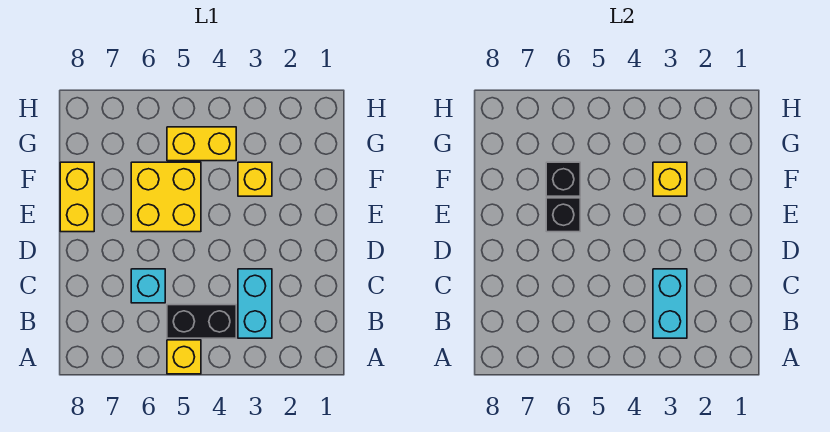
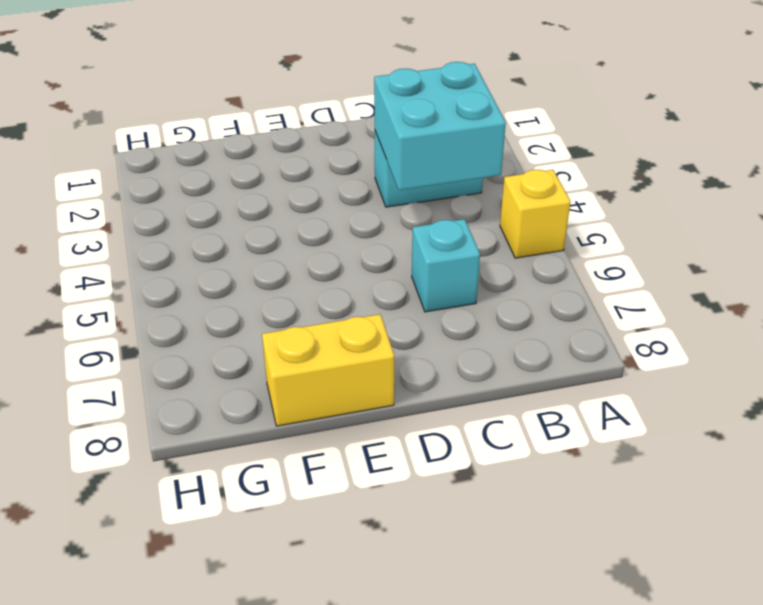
cyan 2x2 brick [374,62,506,190] -> cyan 1x2 brick [653,269,687,338]
none -> black 1x2 brick [167,305,236,338]
none -> yellow 2x2 brick [131,162,201,232]
none -> yellow 1x1 brick [238,162,272,196]

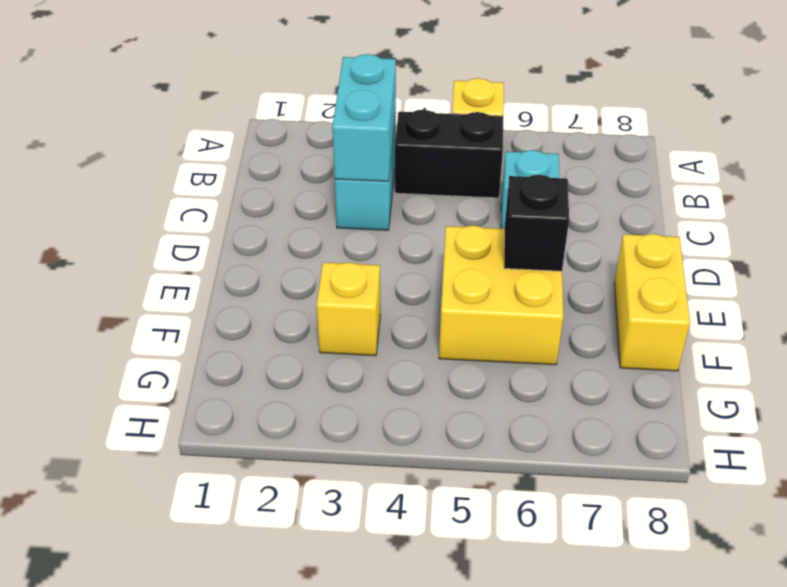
none -> yellow 1x2 brick [167,127,236,161]
none -> yellow 1x1 brick [653,162,687,196]
none -> black 1x1 brick [546,162,580,196]

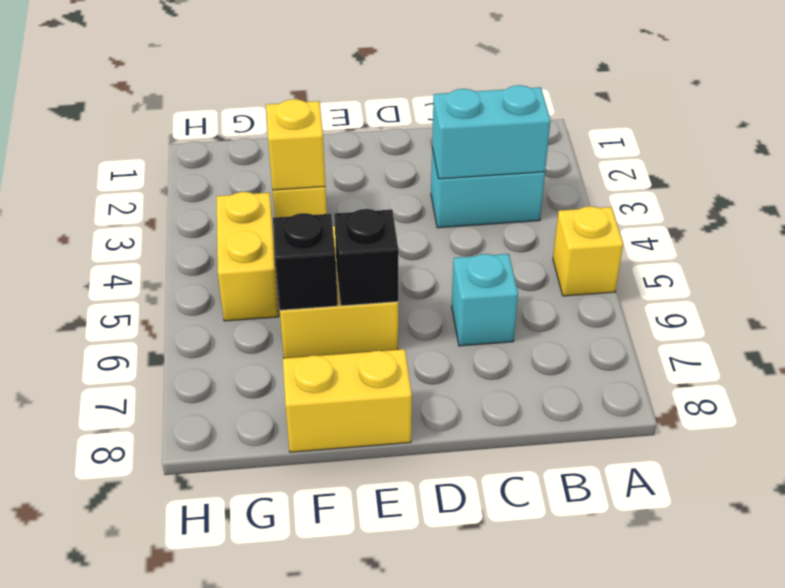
none -> black 1x2 brick [167,305,236,338]

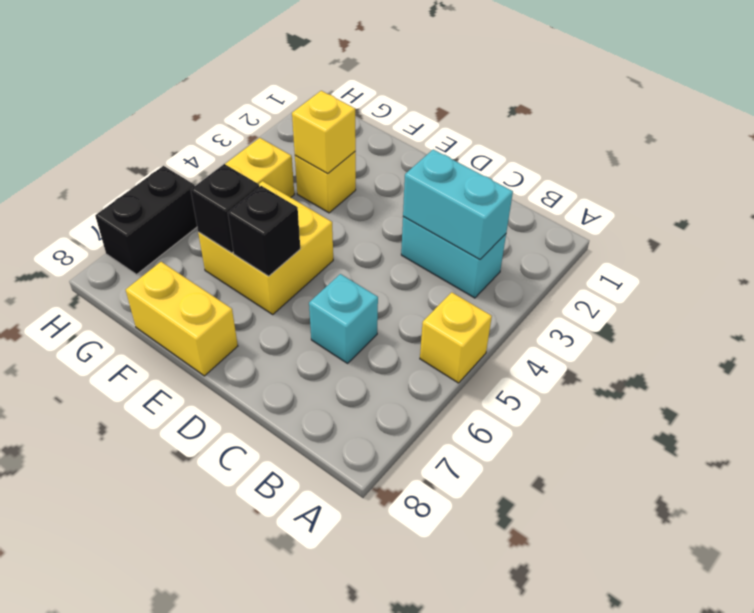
black 1x2 brick [95,166,197,274] -> black 1x2 brick moved to [167,305,236,338]

